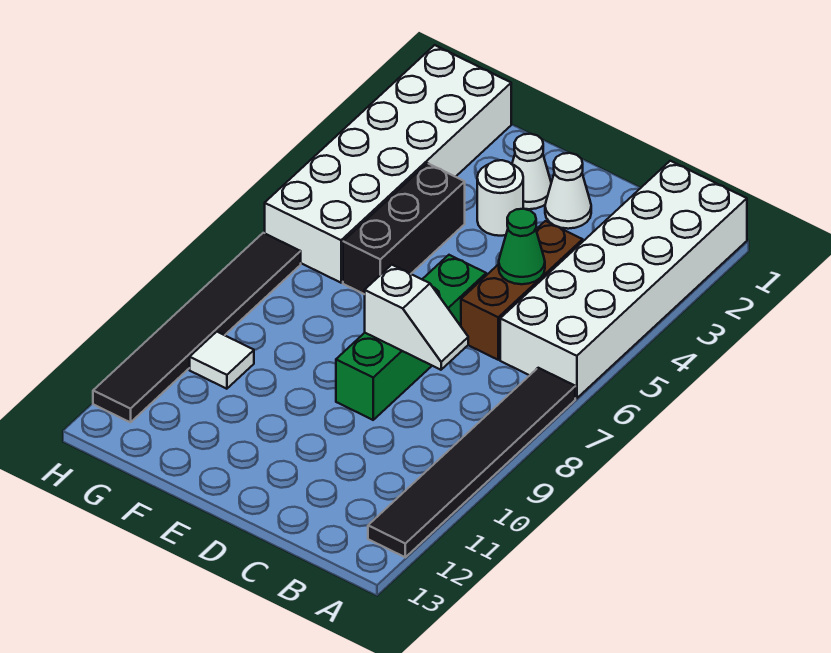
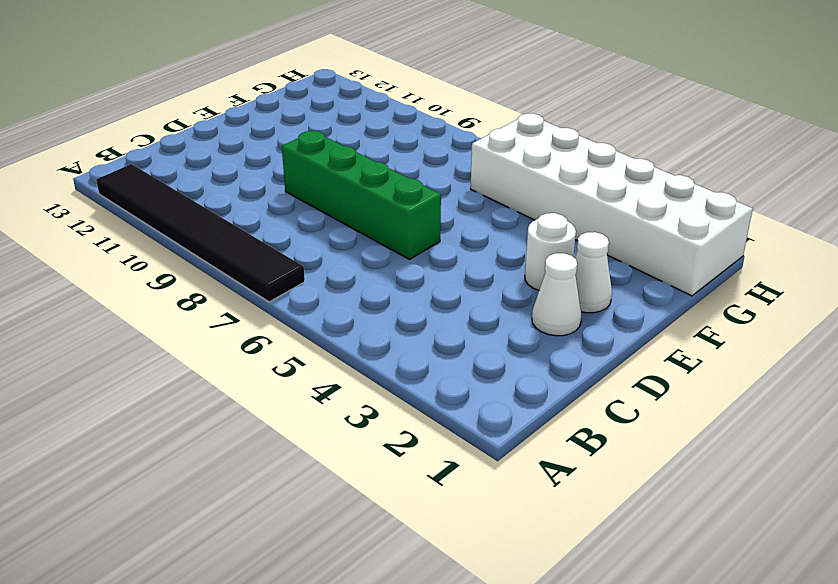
none -> white 2x6 brick [500,161,747,398]
none -> brown 1x3 brick [461,221,583,360]
none -> black 1x3 brick [343,163,465,294]

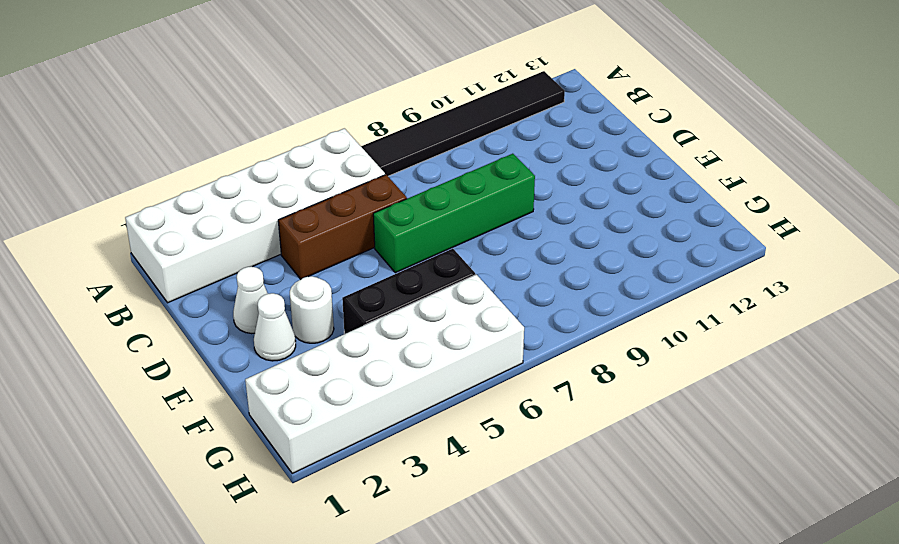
none -> white 1x1 tile [190,332,254,389]
none -> black 1x6 tile [93,233,301,422]
none -> green 1x1 cone [499,209,545,284]

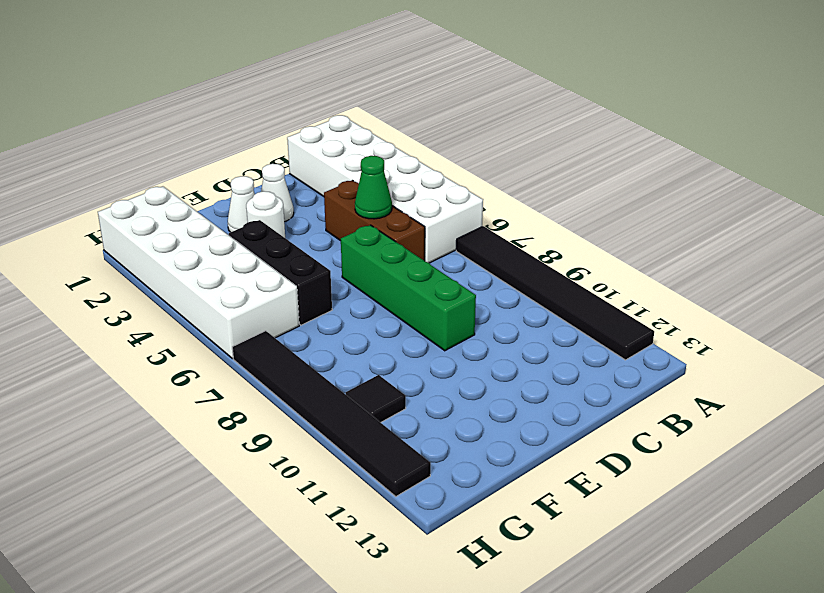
black 1x1 tile [346,375,406,423] -> white 1x1 tile [190,332,254,389]
none -> white 1x2 slope [365,265,468,370]

